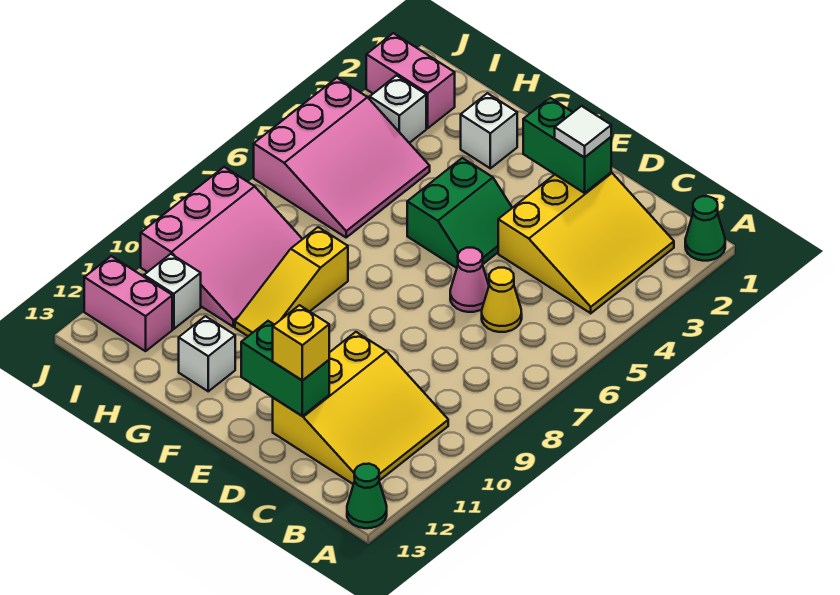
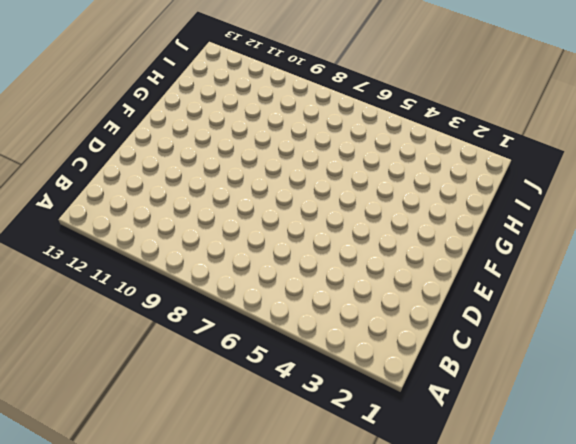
none -> green 1x1 cone [685,196,725,261]
none -> green 1x1 cone [347,464,387,528]
none -> yellow 3x3 slope [498,172,674,313]

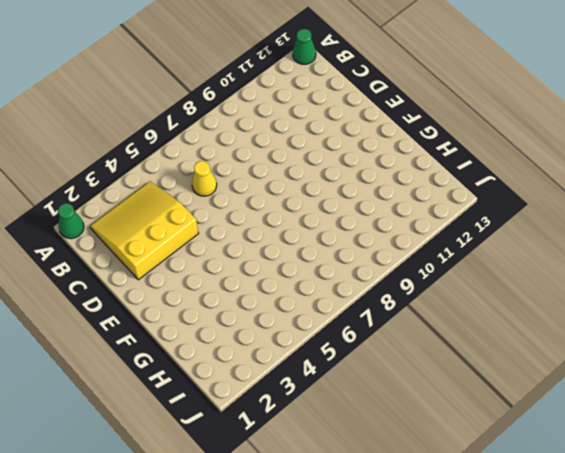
none -> yellow 3x3 slope [273,332,448,484]
none -> pink 1x1 cone [450,248,489,312]
none -> green 2x2 slope [407,158,512,268]

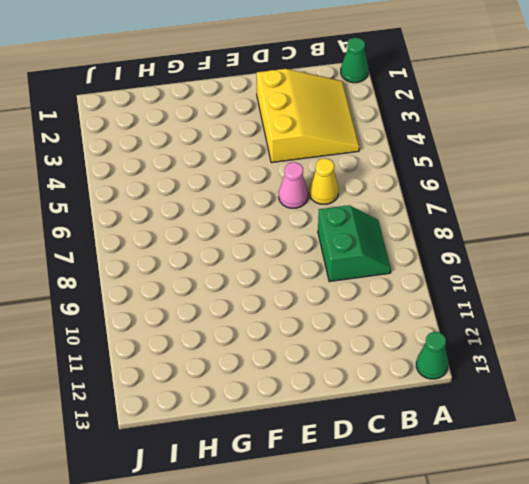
green 2x2 slope [318,205,391,282] -> green 2x2 slope moved to [407,158,512,268]
none -> yellow 3x3 slope [273,332,448,484]
none -> white 1x1 brick [461,93,517,168]
none -> yellow 1x3 slope [235,227,348,336]

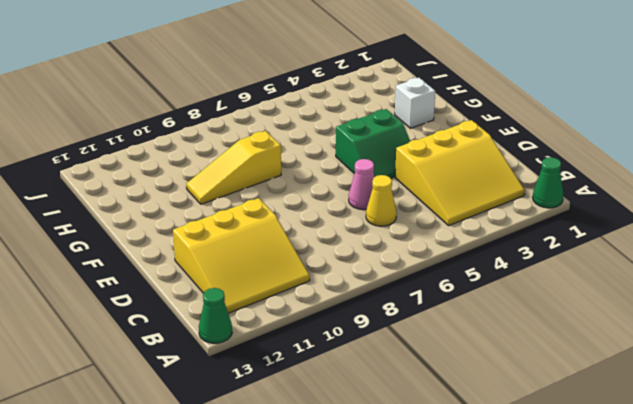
none -> white 1x1 brick [179,316,235,391]
none -> pink 3x3 slope [254,78,430,237]
none -> pink 3x3 slope [141,167,302,327]

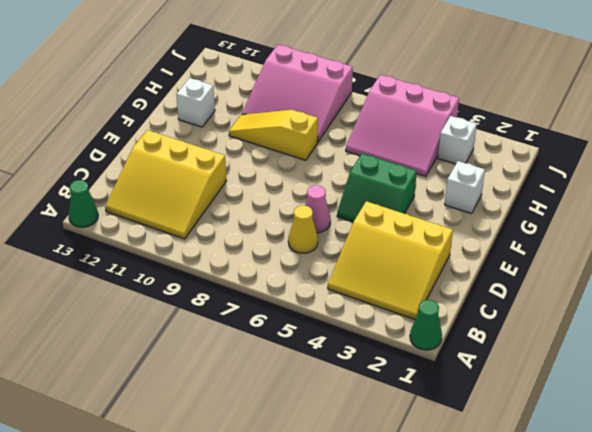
none -> pink 1x2 brick [366,33,455,128]
none -> white 1x1 brick [144,254,201,329]
none -> pink 1x2 brick [84,256,172,351]

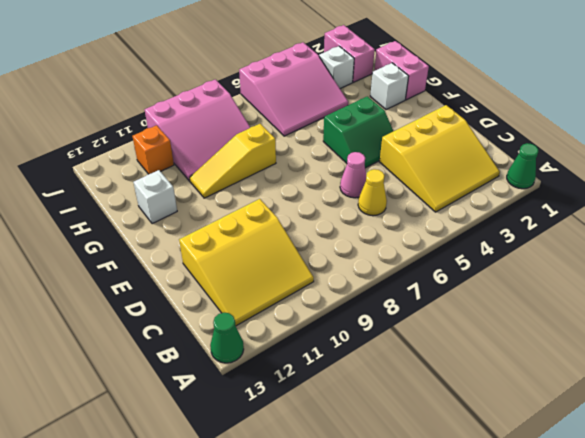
pink 1x2 brick [374,41,429,100] -> pink 1x2 brick moved to [84,256,172,351]
orange 1x1 brick [132,125,174,174] -> white 1x1 brick [144,254,201,329]
none -> green 1x2 brick [523,98,611,193]
none -> green 1x2 brick [241,321,329,416]
none -> white 1x1 tile [555,106,611,158]

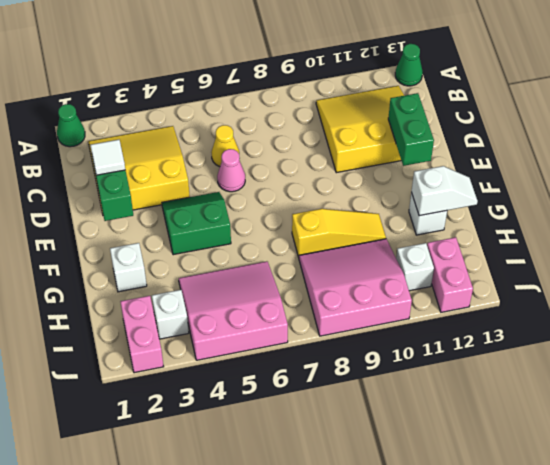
white 1x2 slope [411,166,478,216] -> none
none -> yellow 1x1 brick [273,305,329,381]

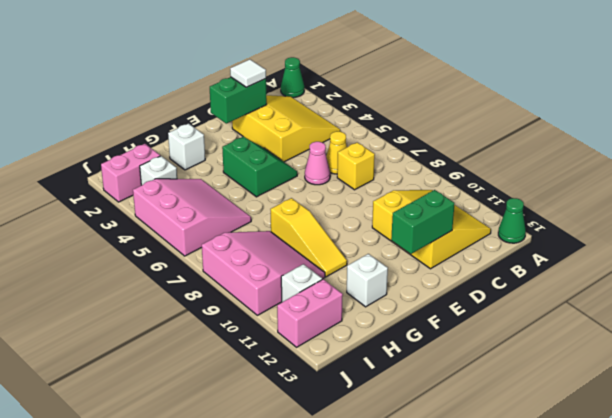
yellow 1x1 brick [337,142,375,190] -> yellow 1x1 brick moved to [273,305,329,381]

